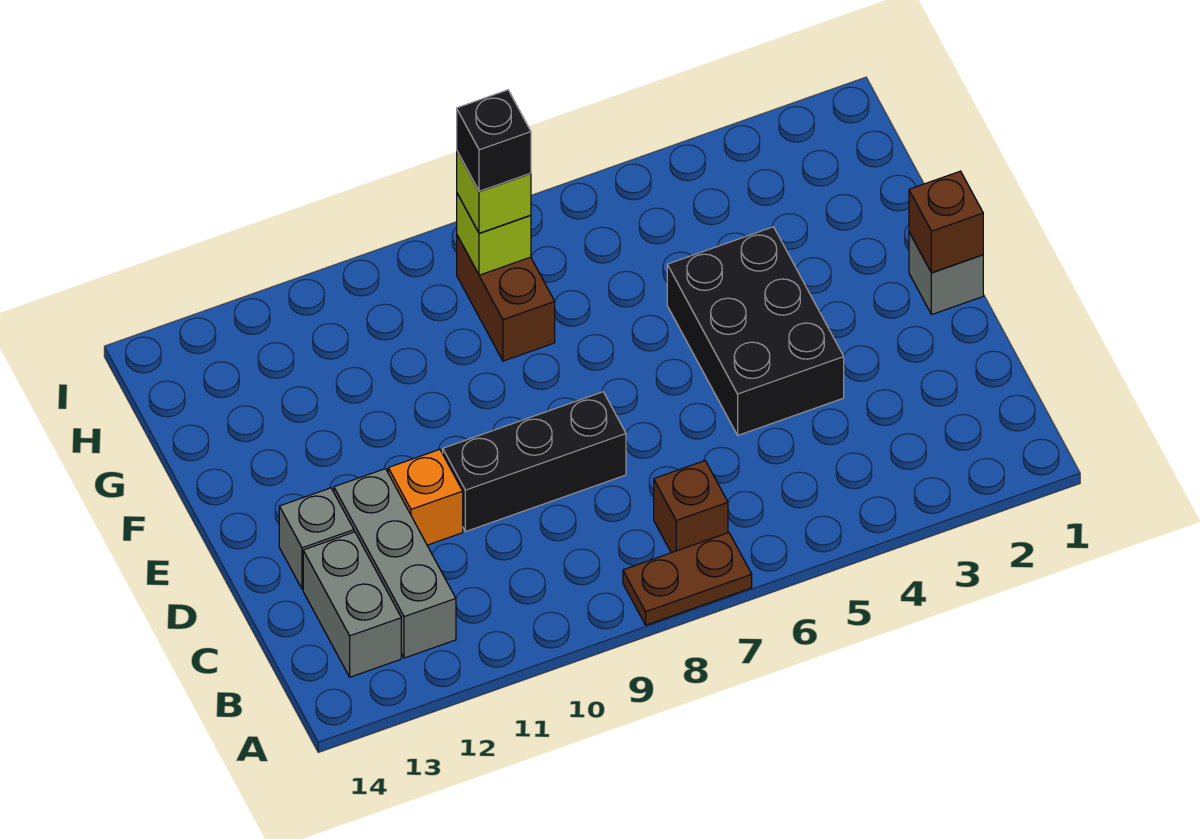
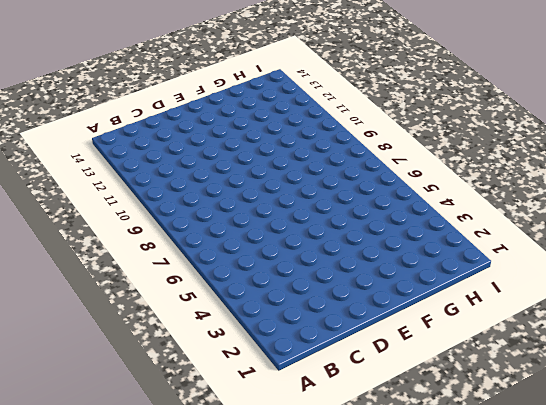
none -> brown 1x2 plate [623,533,752,625]
none -> brown 1x1 brick [654,461,728,553]
none -> grey 1x3 brick [334,469,456,658]

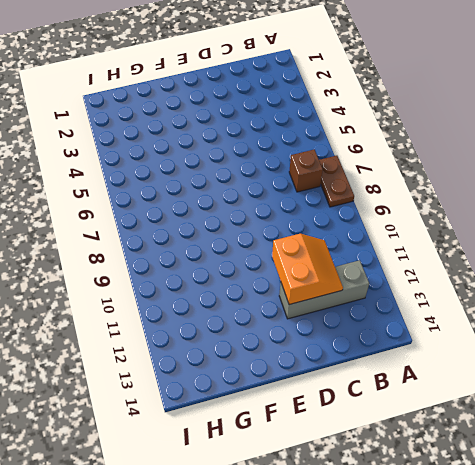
orange 2x2 slope [272,234,343,305] -> none
none -> grey 1x2 brick [303,532,401,677]
none -> black 2x3 brick [667,227,844,435]
none -> black 1x3 brick [443,392,626,532]

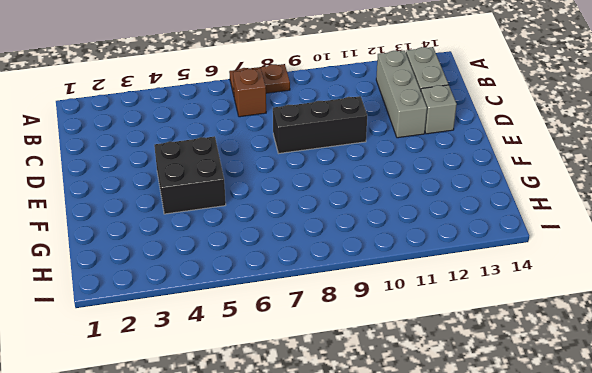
black 2x2 brick [154,136,226,214] -> black 2x3 brick [667,227,844,435]
none -> orange 1x1 brick [388,449,463,545]
none -> grey 1x1 brick [909,232,983,315]
none -> brown 1x2 brick [457,236,555,361]

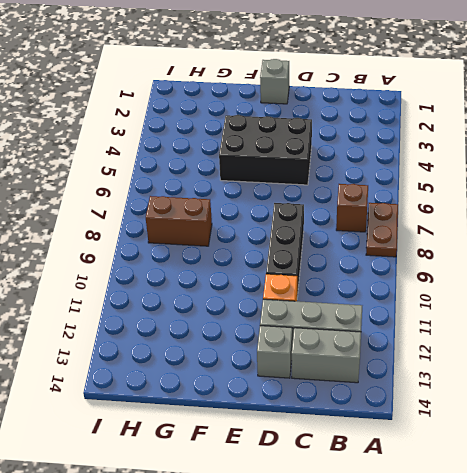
none -> brown 1x1 brick [909,171,983,273]
none -> lime 1x1 brick [457,194,531,275]
none -> lime 1x1 brick [457,152,531,233]

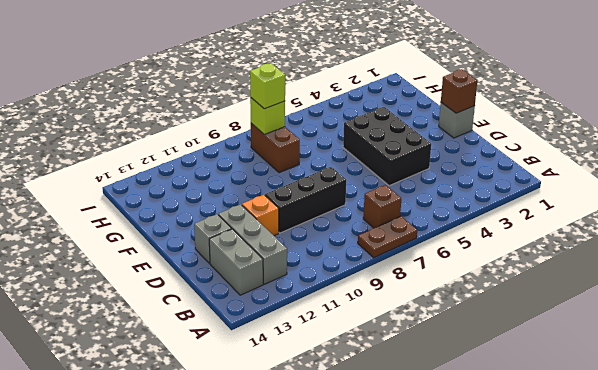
none -> black 1x1 brick [457,90,531,191]

